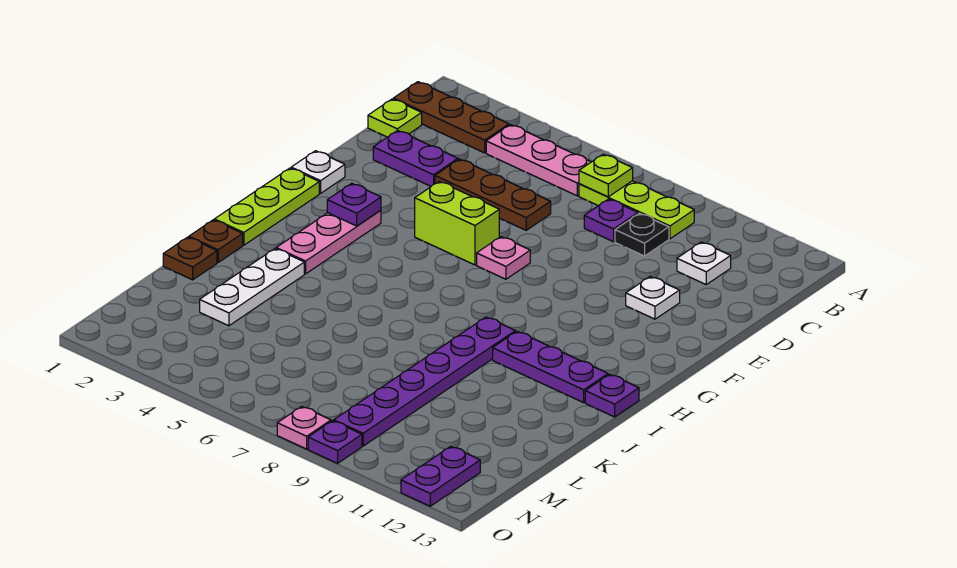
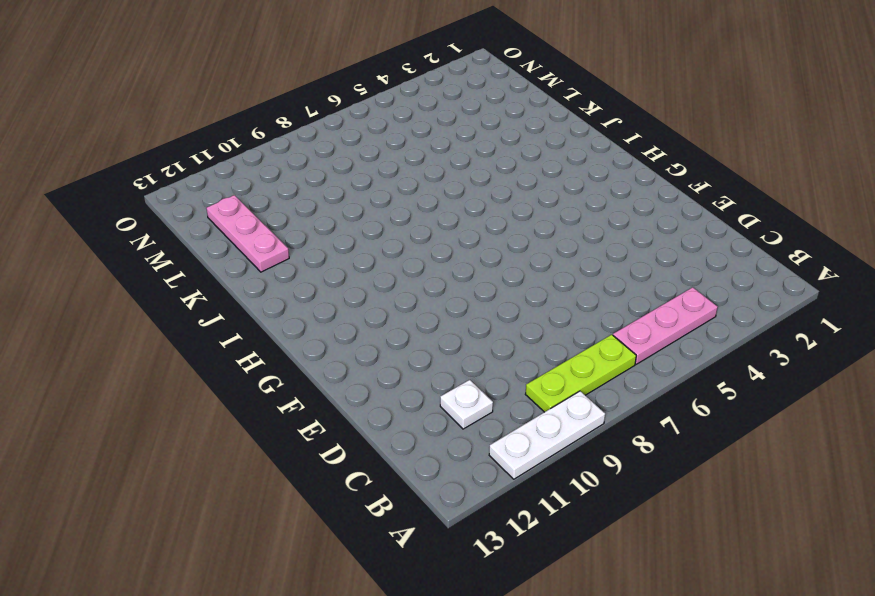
white 1x3 plate [489,391,605,479] -> white 1x3 plate turned to [200,249,304,326]
pink 1x3 plate [206,195,289,272] -> pink 1x3 plate moved to [276,210,381,274]
none -> brown 1x3 plate [393,82,509,153]
none -> lime 1x1 plate [368,99,422,137]
none -> purple 1x1 plate [584,199,638,242]

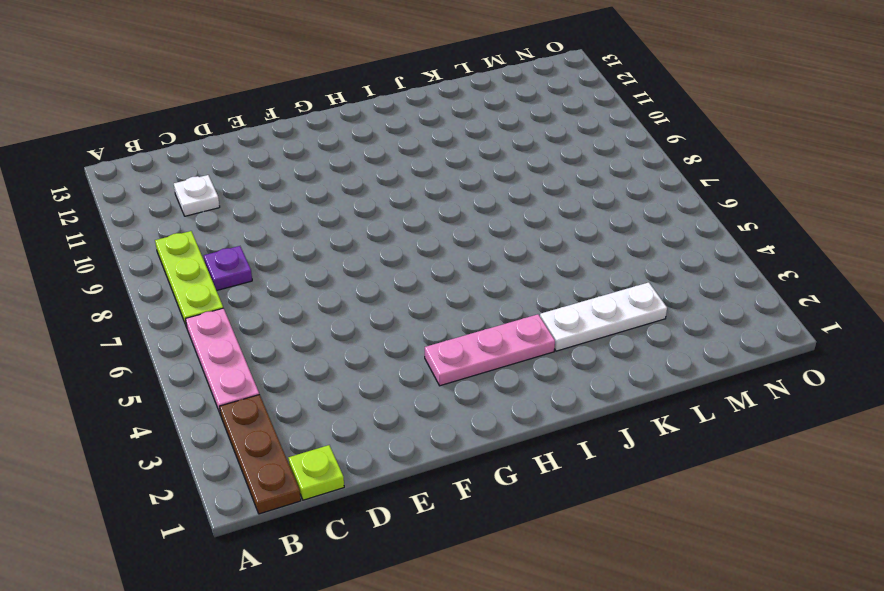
none -> black 1x1 plate [615,213,669,256]
none -> purple 1x2 plate [373,130,458,186]
none -> brown 1x3 plate [435,159,551,230]

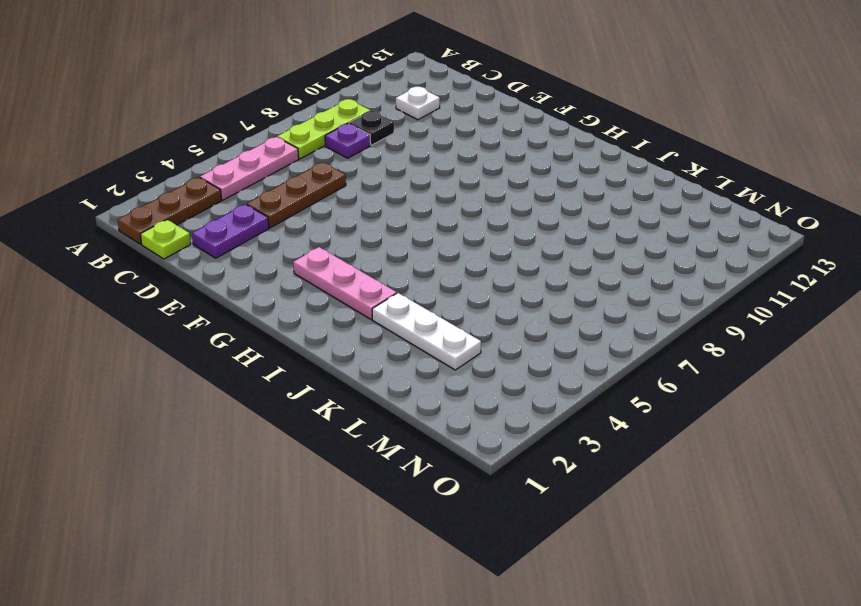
none -> white 1x1 plate [626,277,680,319]
none -> white 1x1 plate [291,151,345,193]
none -> lime 1x2 brick [415,181,499,265]

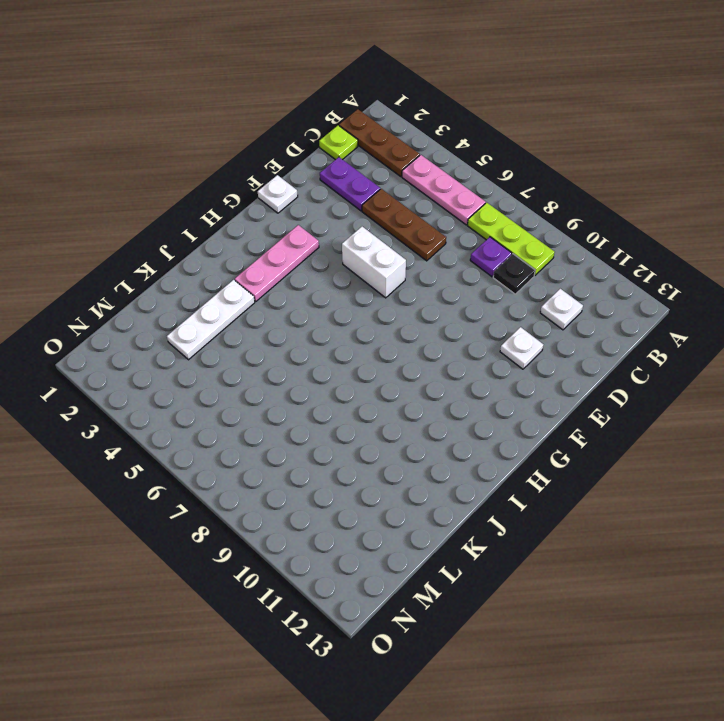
white 1x2 brick [342,227,406,298] -> lime 1x2 brick [415,181,499,265]
none -> pink 1x1 plate [477,237,530,279]
none -> lime 1x3 plate [214,168,319,245]
none -> purple 1x6 plate [334,317,515,446]

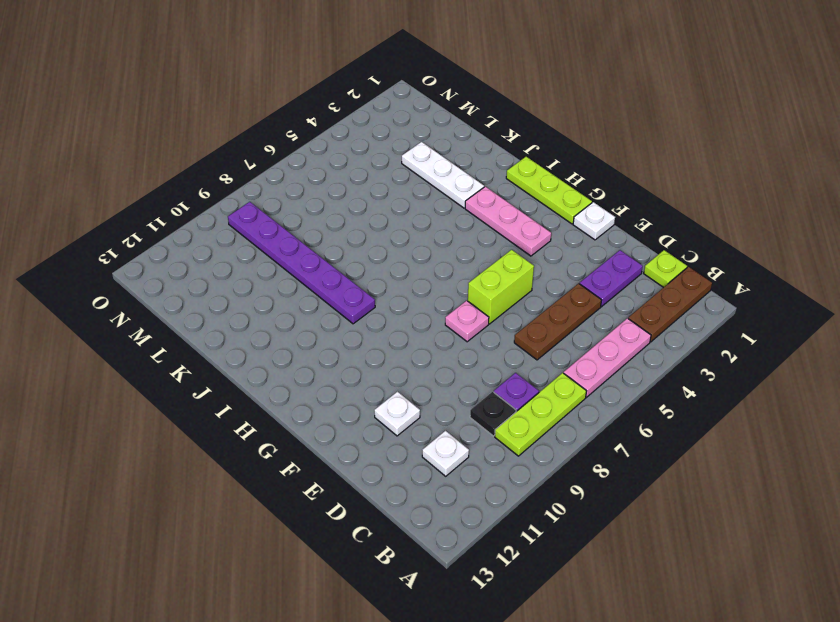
none -> purple 1x3 plate [493,332,608,403]
none -> purple 1x1 plate [585,374,639,417]
none -> brown 1x1 plate [189,220,243,262]

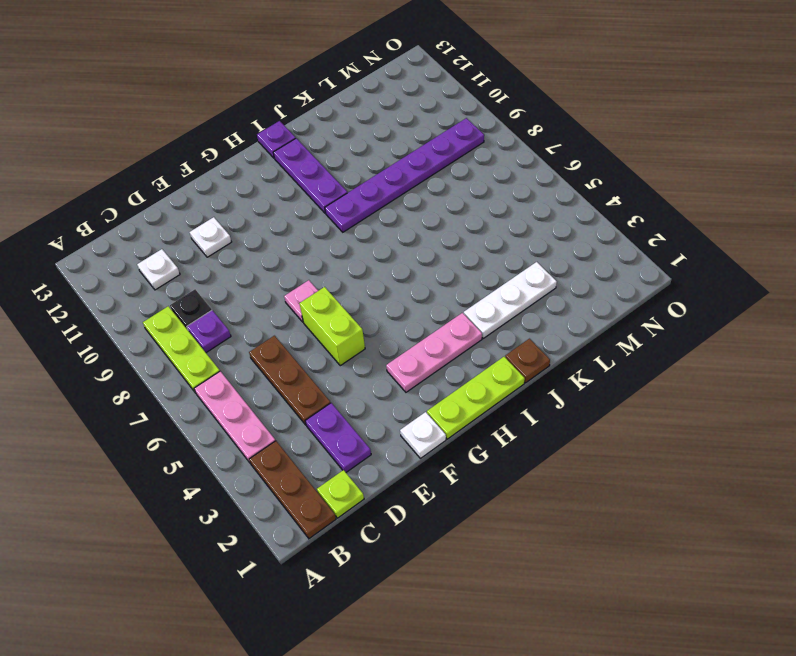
none -> brown 1x1 plate [163,237,217,280]
none -> purple 1x2 plate [401,446,480,506]
none -> pink 1x1 plate [277,406,331,449]

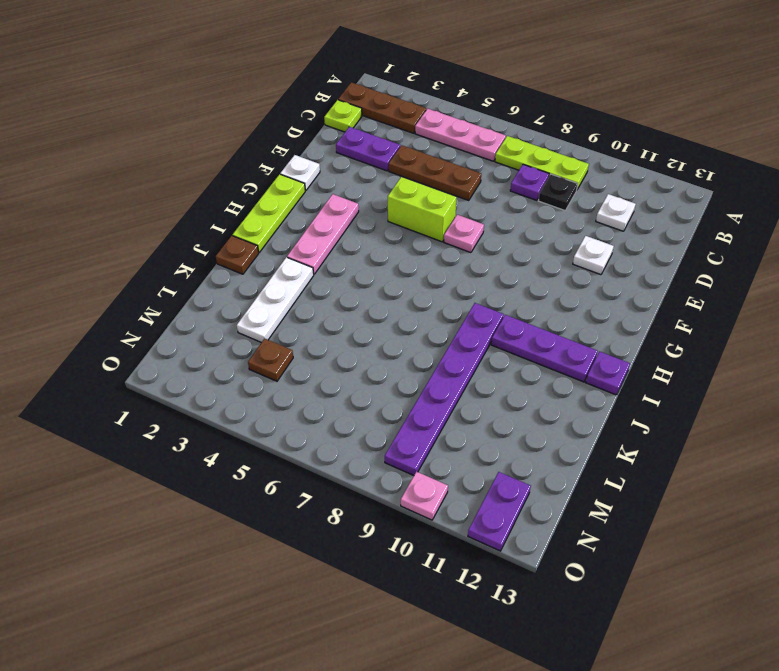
brown 1x1 plate [248,338,293,381] -> brown 1x1 plate moved to [163,237,217,280]
pink 1x1 plate [401,472,448,520] -> pink 1x1 plate moved to [277,406,331,449]
none -> purple 1x1 plate [308,421,362,463]
none -> lime 1x1 plate [579,154,633,197]
none -> purple 1x1 plate [327,183,381,226]

